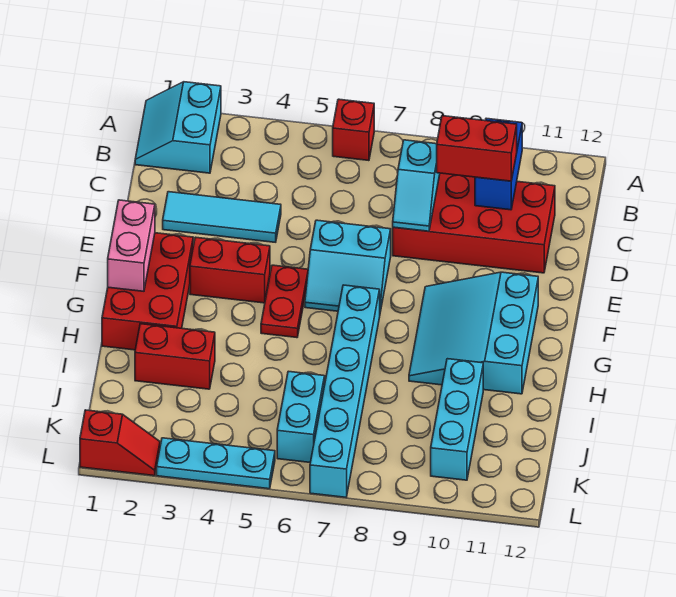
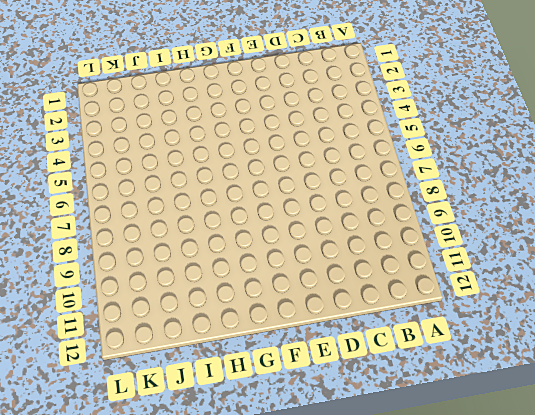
none -> cyan 2x2 slope [135,82,221,173]
none -> red 1x1 brick [333,99,374,161]
none -> red 2x4 brick [393,173,555,273]

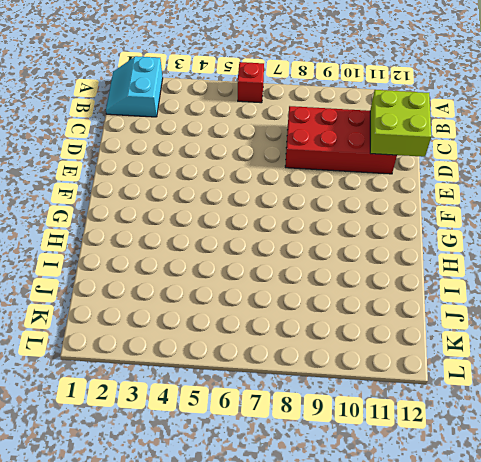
lime 2x2 brick [370,90,431,157] -> none
none -> cyan 1x3 tile [163,192,281,242]
none -> cyan 2x2 slope [305,220,391,312]
none -> red 2x3 brick [102,233,193,350]

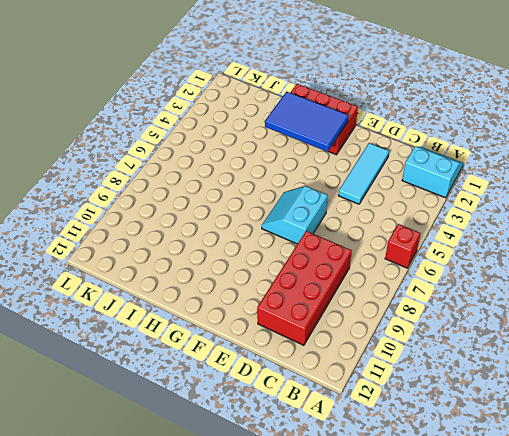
blue 2x3 tile [265,92,348,152] -> none
none -> red 1x2 brick [190,237,270,303]
none -> red 1x2 plate [261,265,308,338]
none -> cyan 3x3 slope [409,272,538,394]

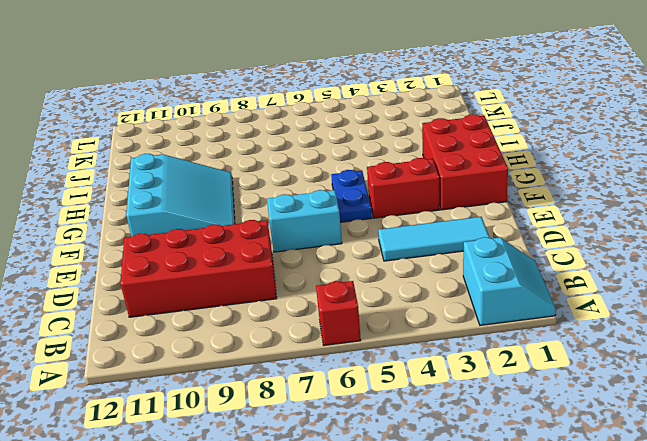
blue 1x2 plate [331,170,372,222] -> red 1x2 plate [261,265,308,338]
none -> cyan 1x6 brick [310,285,380,497]
none -> red 1x2 brick [135,324,215,389]
none -> cyan 1x3 brick [431,359,483,480]

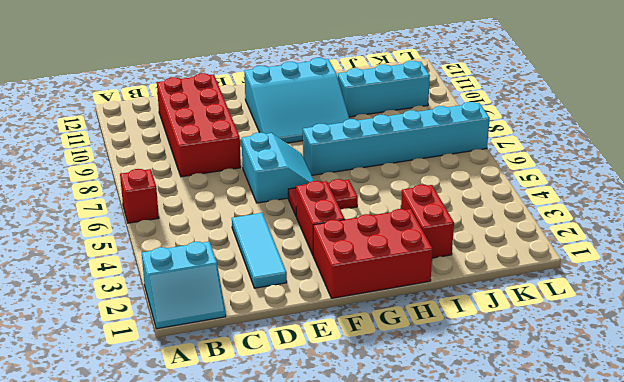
none -> cyan 1x2 brick [277,371,325,462]
none -> red 1x2 slope [80,410,160,476]
none -> cyan 1x3 plate [157,438,275,489]

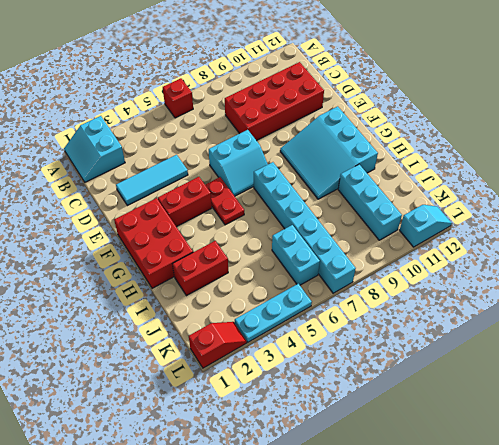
cyan 1x2 slope [400,205,452,247] -> cyan 1x2 slope turned to [393,140,440,231]
none -> blue 1x2 brick [475,118,522,210]
none -> pink 1x2 brick [108,200,155,291]
none -> red 1x2 brick [437,116,517,181]

